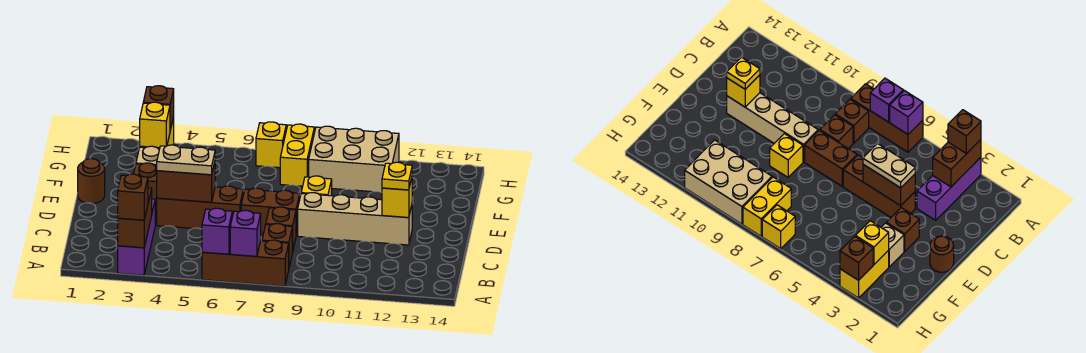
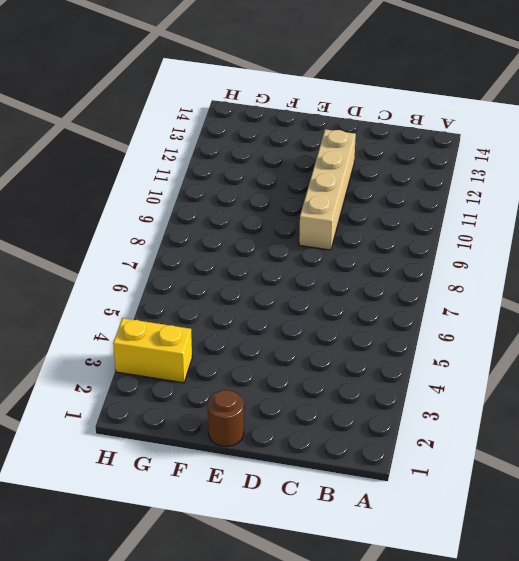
none -> purple 1x3 brick [118,199,155,275]
none -> brown 1x3 brick [202,240,289,286]
none -> brown 1x1 brick [262,224,292,267]

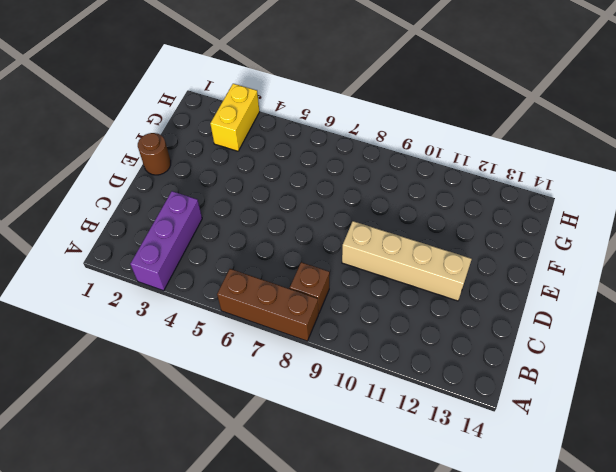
none -> brown 1x1 brick [266,207,296,253]
none -> brown 1x3 brick [157,186,243,229]
none -> brown 1x2 brick [241,188,300,235]

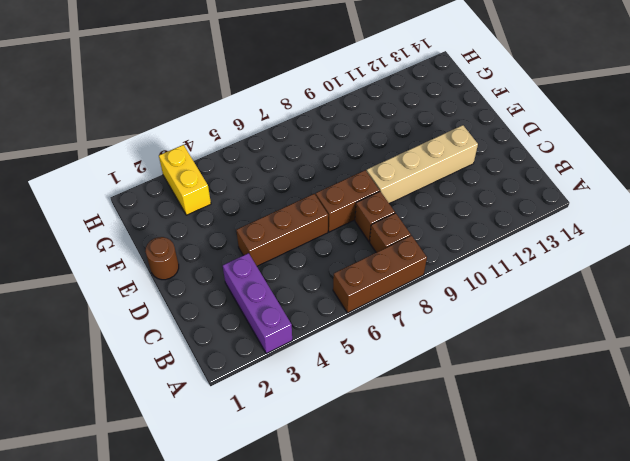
none -> brown 1x1 brick [134,163,157,209]
none -> yellow 1x1 brick [301,176,332,196]
none -> tan 1x1 brick [136,146,159,165]

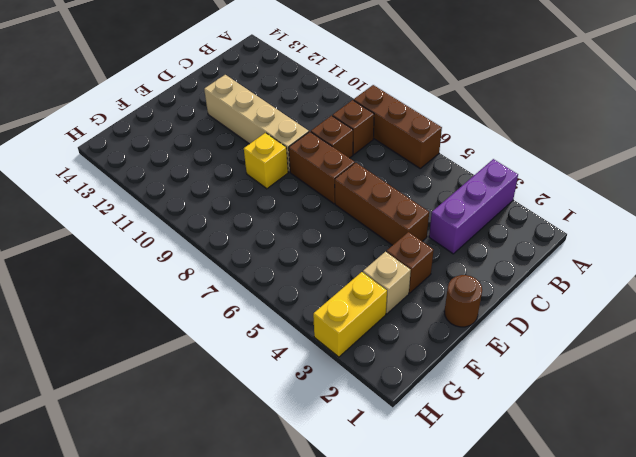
none -> yellow 1x2 brick [280,124,314,186]
none -> tan 2x3 brick [309,126,399,192]
none -> yellow 1x1 brick [256,122,286,168]

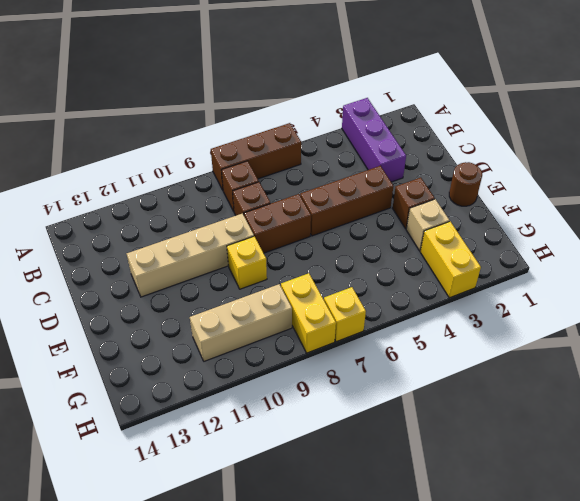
tan 1x3 brick [190,284,292,361] -> tan 2x3 brick [309,126,399,192]
none -> brown 1x2 brick [118,188,152,248]
none -> purple 1x1 brick [202,208,232,254]
none -> purple 1x1 brick [230,210,261,256]

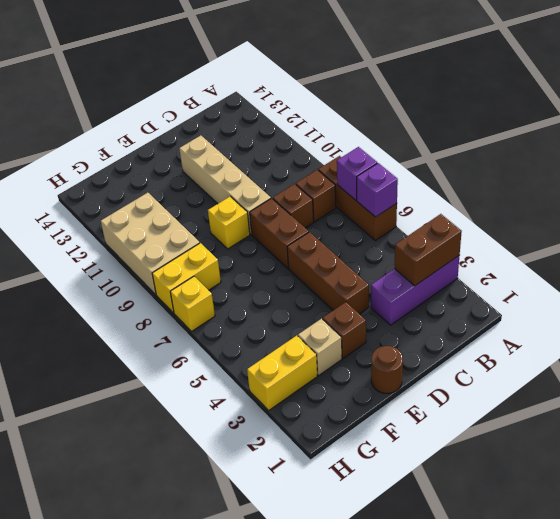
none -> brown 1x2 brick [157,162,215,202]
none -> yellow 1x1 brick [382,178,412,218]
none -> yellow 1x1 brick [140,102,170,148]

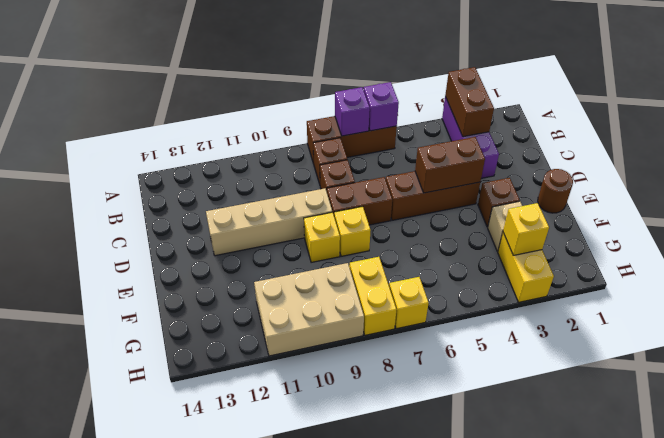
yellow 1x1 brick [334,206,371,256] -> yellow 1x1 brick moved to [382,178,412,218]
none -> brown 1x1 brick [143,86,174,130]
none -> brown 1x1 brick [118,174,148,220]
none -> tan 1x2 plate [157,145,215,175]

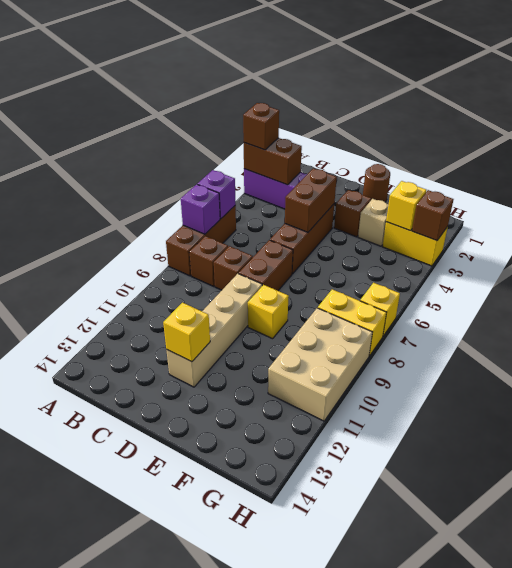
none -> tan 1x2 plate [157,145,215,175]
none -> yellow 1x1 plate [382,162,412,190]

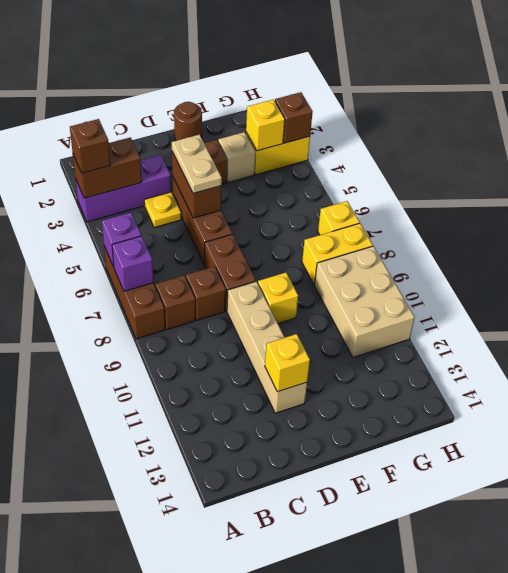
yellow 1x1 plate [144,192,181,228] -> yellow 1x1 plate moved to [382,162,412,190]

